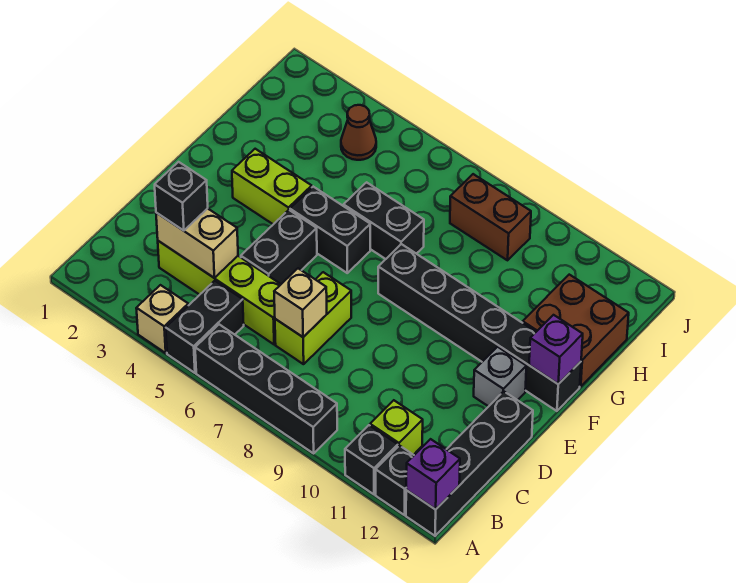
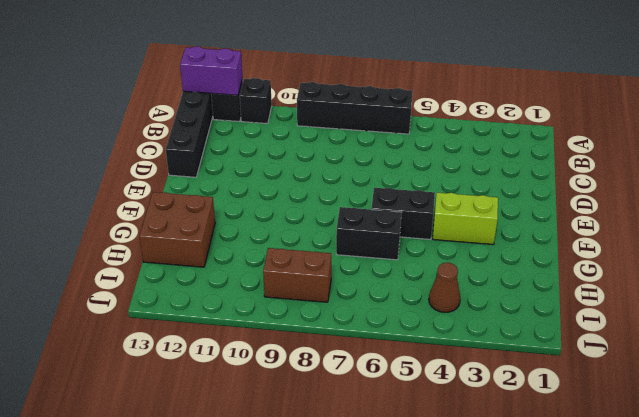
purple 1x2 brick [180,47,243,95] -> purple 1x1 brick [406,439,460,510]
none -> tan 1x1 brick [136,285,188,353]
none -> black 1x2 brick [166,281,244,373]
none -> lime 1x1 brick [370,400,423,455]

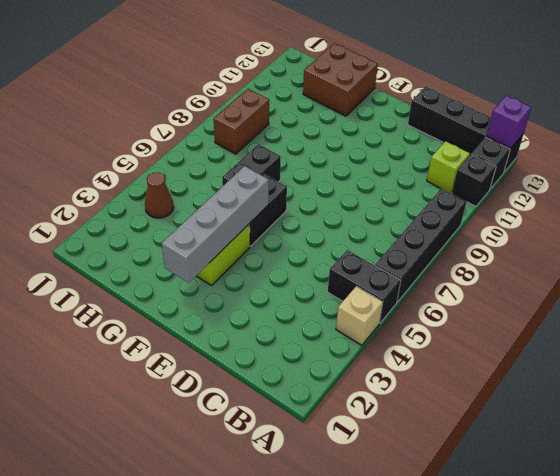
grey 1x4 brick [162,166,269,283] -> none
none -> lime 1x4 brick [158,241,281,344]
none -> lime 1x2 brick [275,272,351,364]
none -> black 1x2 brick [241,210,317,284]

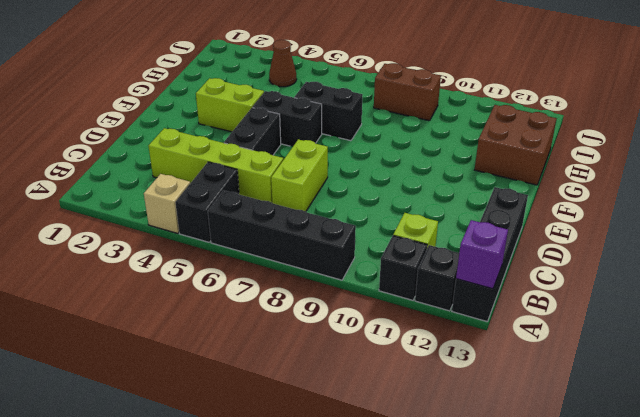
none -> grey 1x1 brick [474,347,526,406]
none -> black 1x6 brick [378,244,581,411]
none -> tan 1x2 brick [156,208,238,278]

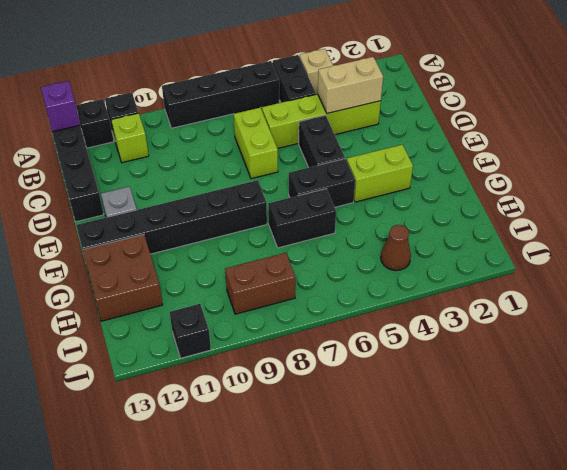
black 1x1 brick [170,304,211,358] -> black 1x1 brick moved to [155,162,208,231]
none -> tan 1x1 brick [274,268,327,337]
none -> purple 1x1 brick [529,315,583,384]

